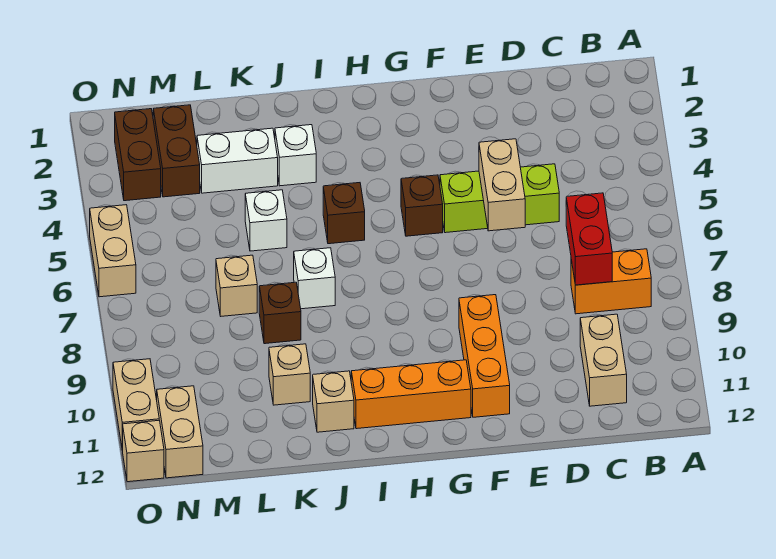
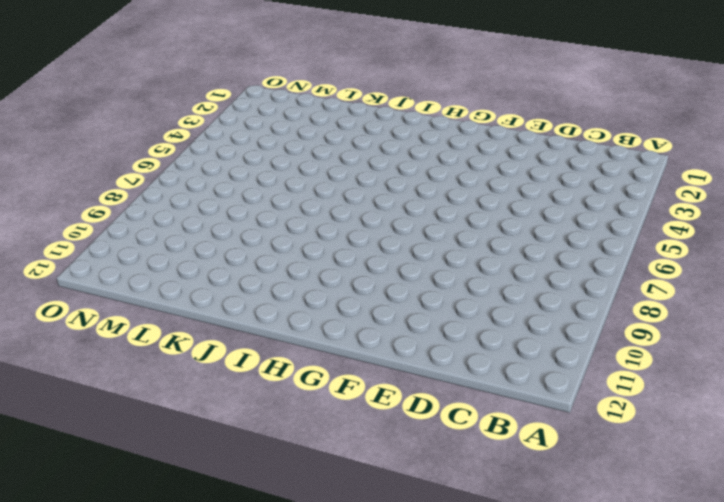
none -> orange 1x2 brick [571,249,651,314]
none -> tan 1x2 brick [580,314,627,406]
none -> lime 1x3 brick [440,164,559,233]

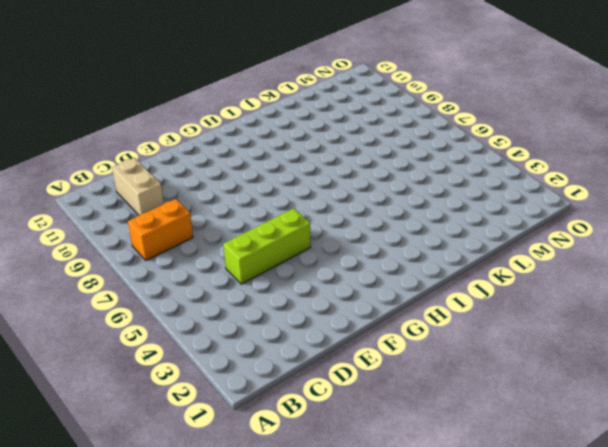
none -> orange 1x3 brick [459,295,510,417]
none -> brown 1x1 brick [401,175,443,236]
none -> orange 1x3 brick [351,360,471,429]

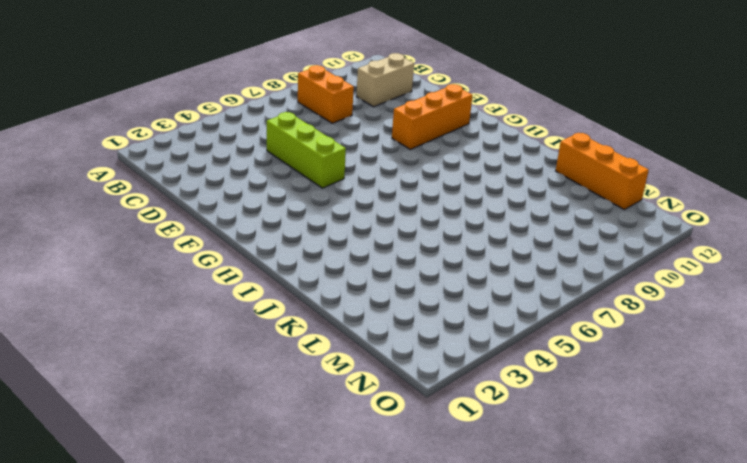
orange 1x3 brick [556,133,649,210] -> orange 1x3 brick moved to [351,360,471,429]
none -> brown 1x1 brick [401,175,443,236]
none -> brown 1x1 brick [323,183,365,244]
none -> white 1x1 brick [275,125,316,186]

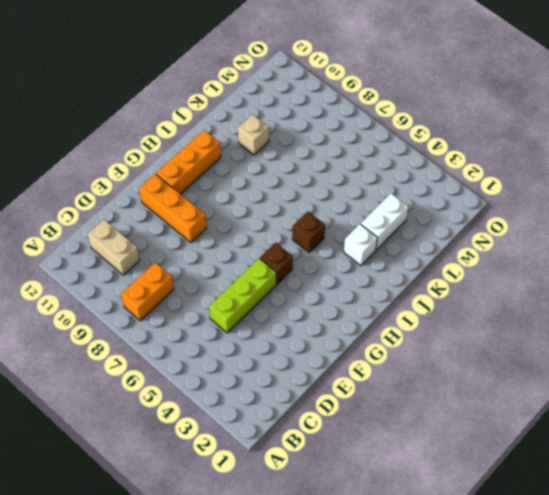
none -> white 1x1 brick [294,248,335,309]
none -> tan 1x1 brick [313,371,354,432]
none -> white 1x1 brick [245,190,287,251]

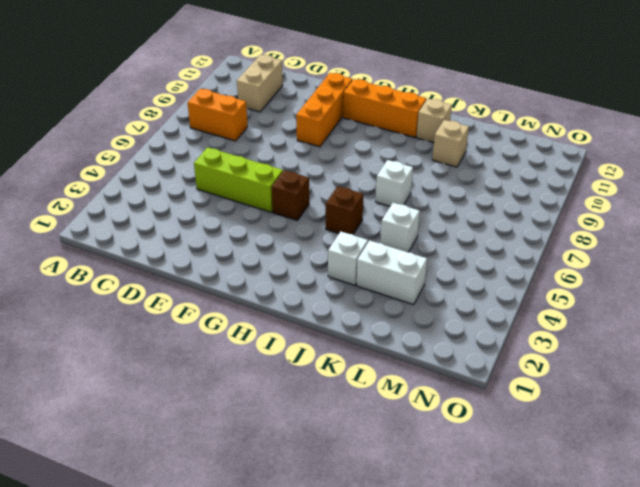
none -> brown 1x1 brick [259,282,301,344]
none -> tan 1x1 brick [216,255,257,316]
none -> brown 1x2 brick [153,105,200,197]

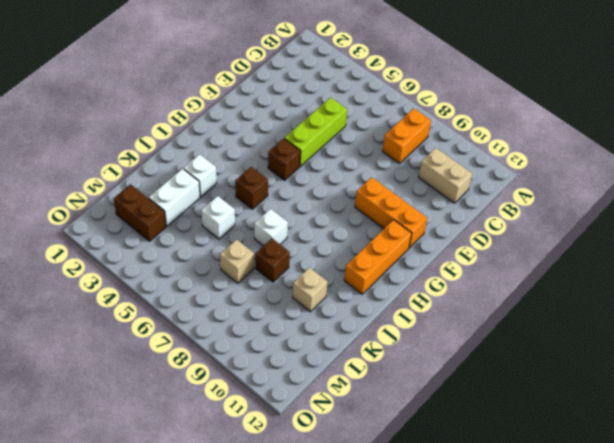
none -> tan 1x1 brick [313,371,354,432]
none -> brown 1x2 brick [115,109,161,201]
none -> tan 1x2 brick [157,386,203,478]

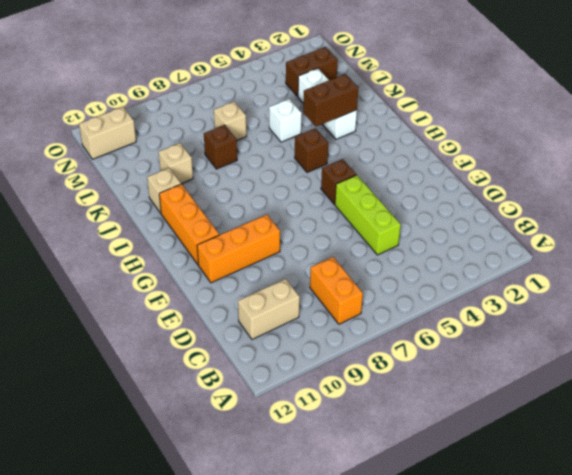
brown 1x2 brick [303,74,358,127] -> brown 1x2 brick moved to [115,109,161,201]
none -> white 1x1 brick [294,248,335,309]
none -> tan 1x2 brick [90,205,136,297]
none -> tan 1x2 brick [113,359,159,451]

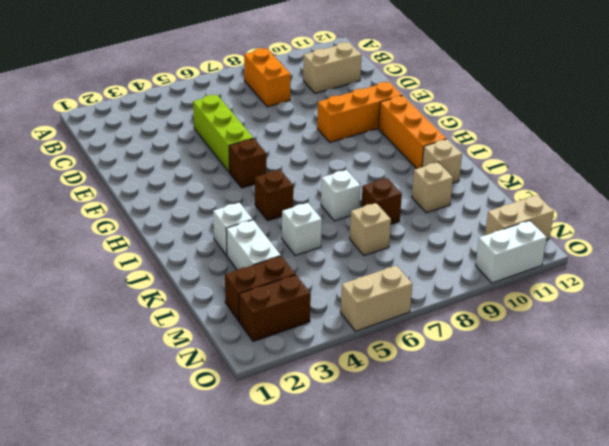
white 1x2 brick [476,221,547,283] -> tan 1x2 brick [113,359,159,451]
none -> tan 1x1 brick [123,420,164,482]
none -> red 1x2 brick [566,193,612,285]
none -> tan 1x2 brick [479,139,525,231]

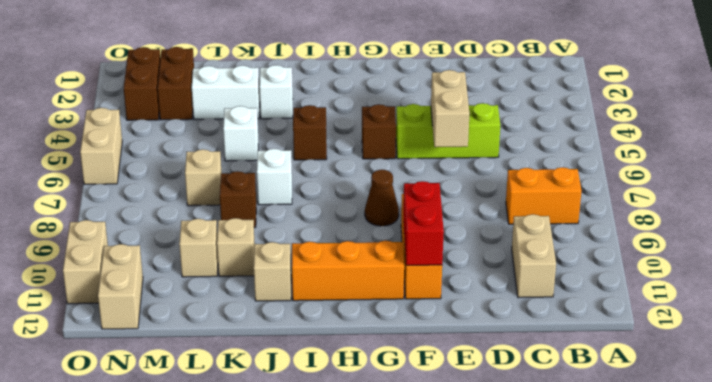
red 1x2 brick [403,181,444,265] -> red 1x2 brick moved to [566,193,612,285]
brown 1x1 cone [365,170,399,226] -> none
tan 1x1 brick [179,219,218,277] -> tan 1x1 brick moved to [123,420,164,482]

